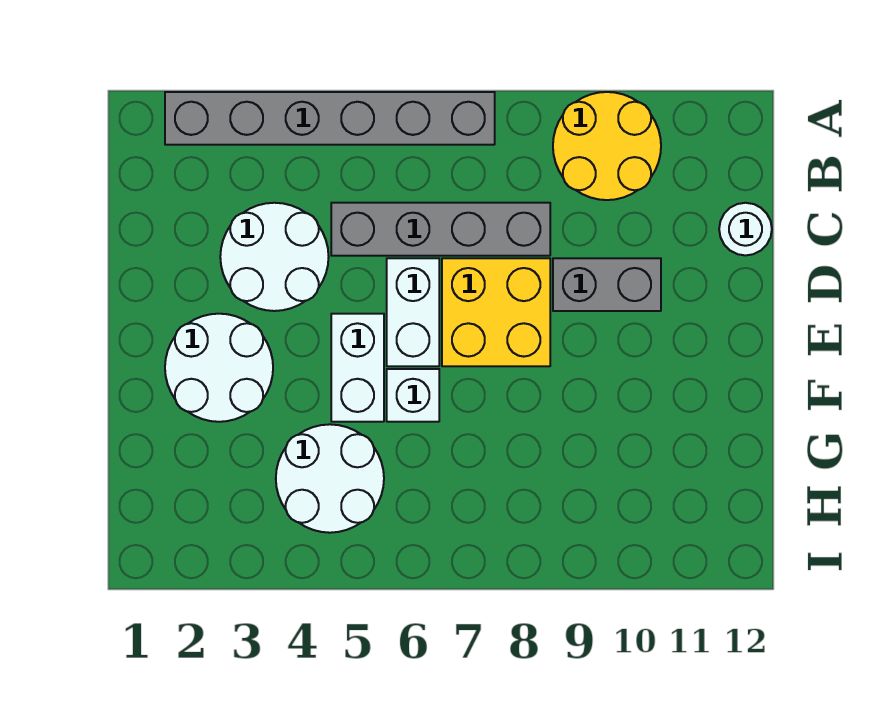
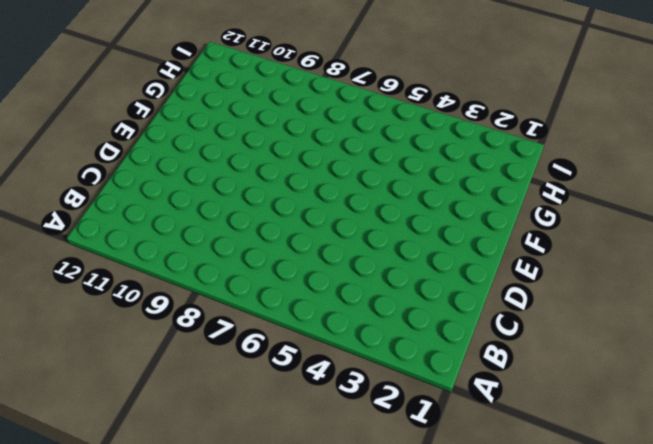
none -> grey 1x6 brick [165,92,495,145]
none -> yellow 2x2 round brick [553,92,661,200]
none -> white 2x2 round brick [220,203,329,311]

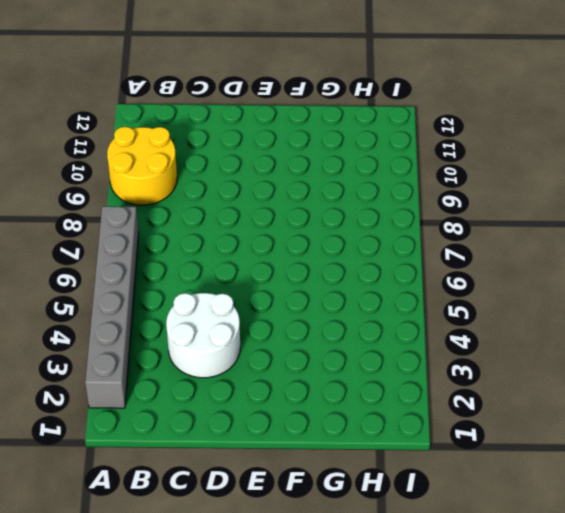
none -> grey 1x4 brick [331,203,550,256]
none -> white 1x1 round brick [719,203,772,255]
none -> white 1x2 brick [387,258,439,366]

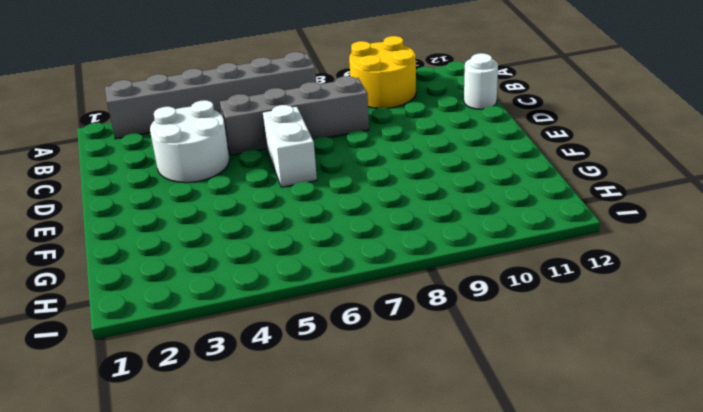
none -> yellow 2x2 brick [442,258,550,366]
none -> grey 1x2 brick [553,258,661,311]
none -> white 2x2 round brick [165,314,273,422]

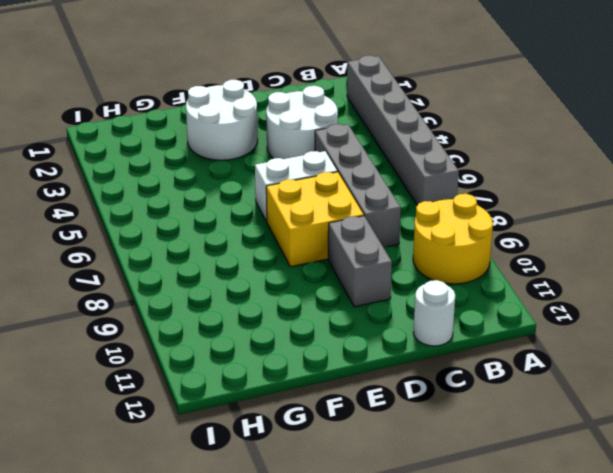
none -> white 1x2 brick [331,314,384,422]
none -> white 1x1 brick [387,369,439,422]
none -> white 2x2 round brick [276,424,384,533]

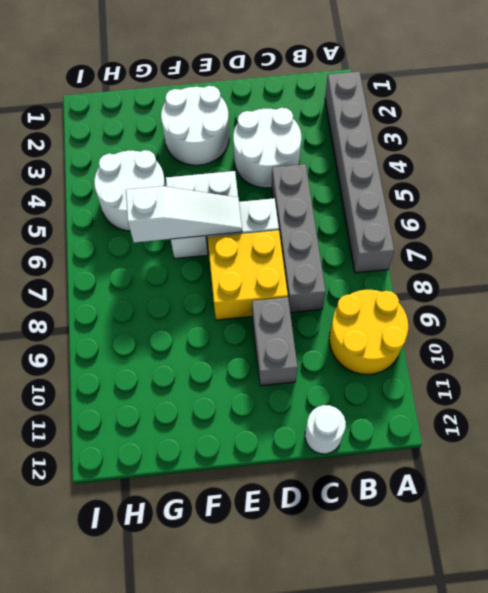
white 1x3 slope [126,186,242,243] -> none

